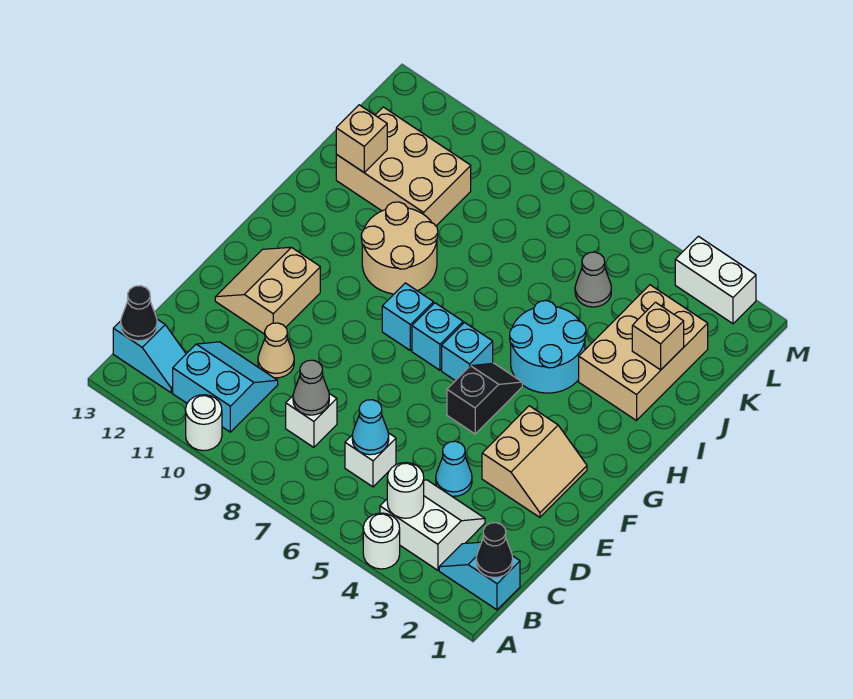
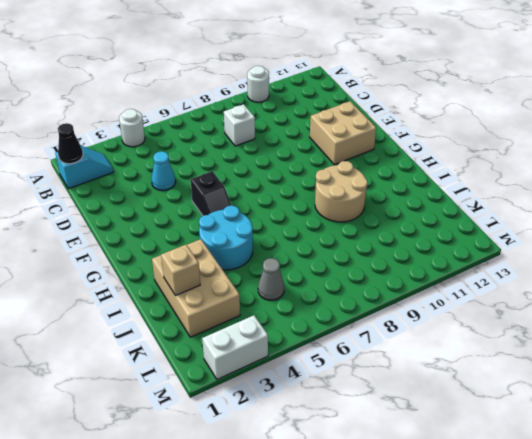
tan 2x2 brick [310,101,376,165] -> tan 2x2 slope [215,247,320,334]
none -> white 2x2 slope [380,480,485,570]
none -> cyan 2x2 slope [173,342,278,432]
none -> cyan 1x2 slope [113,319,186,393]

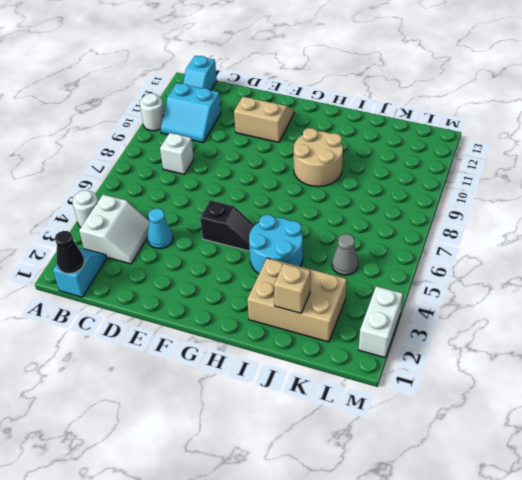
cyan 2x2 slope [160,83,221,143] -> cyan 2x2 slope turned to [173,342,278,432]
none -> white 1x1 brick [345,433,396,487]
none -> tan 1x1 cone [258,323,294,378]
none -> tan 2x2 slope [482,406,587,517]

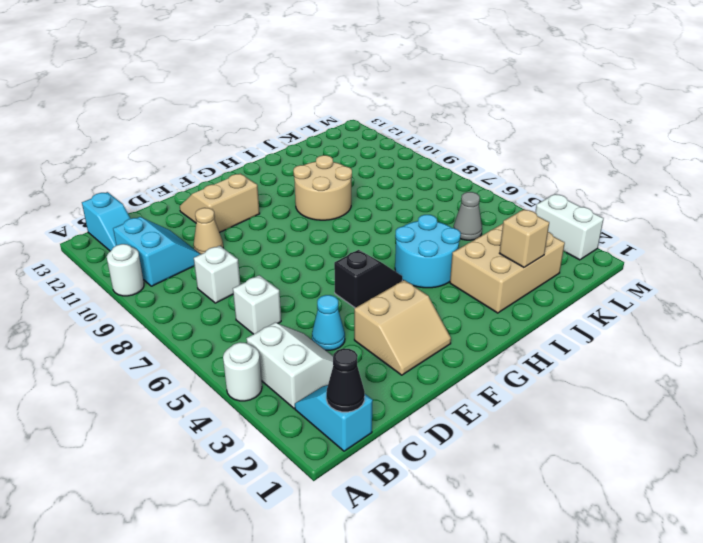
none -> cyan 1x1 brick [442,323,493,381]
none -> cyan 1x1 brick [412,303,463,370]
none -> cyan 1x1 brick [382,283,433,350]

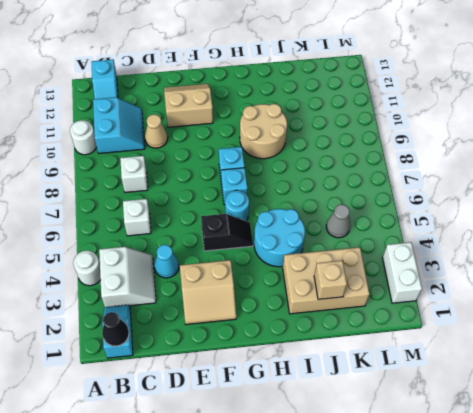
cyan 1x1 round brick [225,190,249,221] -> cyan 1x1 brick [442,323,493,381]
none -> tan 2x3 brick [336,107,471,226]
none -> white 1x1 round brick [387,463,424,518]
none -> black 1x1 cone [121,286,157,341]

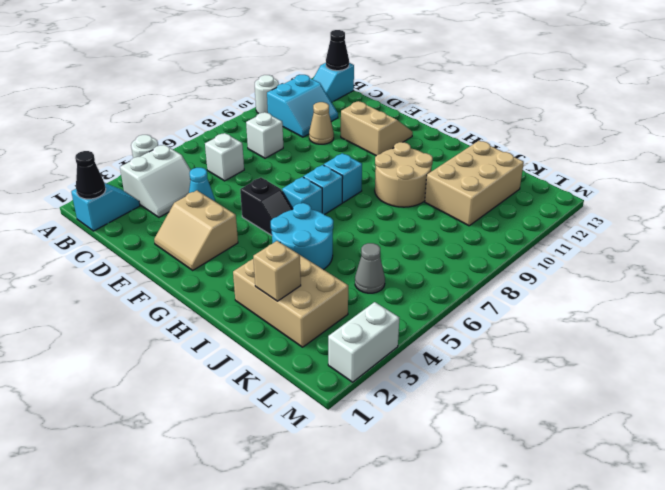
none -> white 1x1 round brick [387,463,424,518]
none -> cyan 1x1 cone [352,400,389,455]
none -> grey 1x1 cone [293,360,329,415]

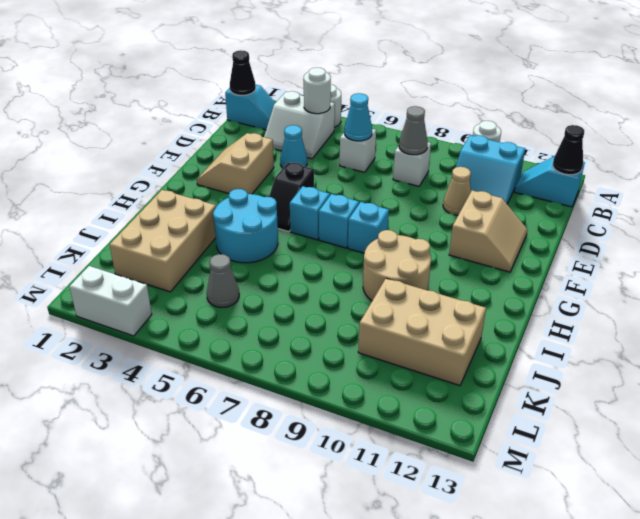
none -> tan 1x1 brick [632,302,684,370]
none -> tan 1x1 brick [336,105,387,172]

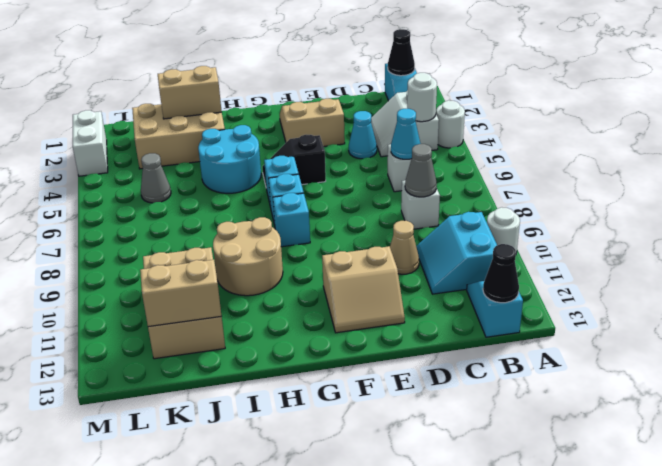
tan 1x2 brick [158,66,222,119] -> tan 1x1 brick [632,302,684,370]
tan 1x2 brick [140,260,222,327] -> tan 1x1 brick [336,105,387,172]

